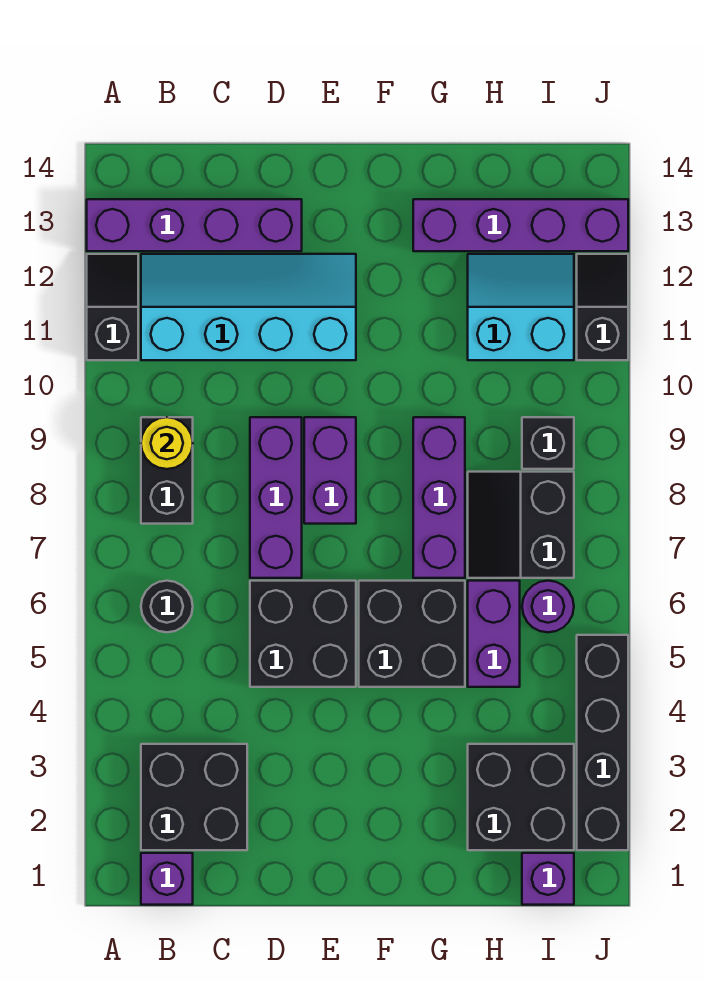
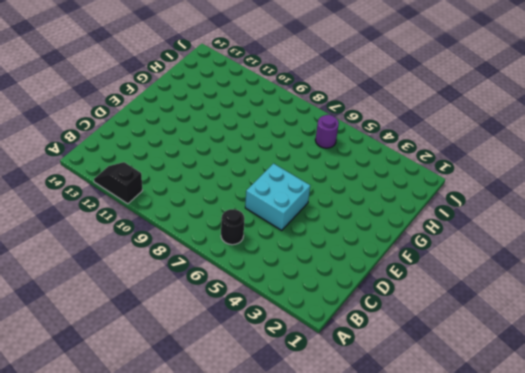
cyan 2x2 brick [245,164,310,230] -> black 2x2 brick [250,581,356,687]
none -> purple 1x4 brick [87,199,302,251]
none -> purple 1x1 brick [141,853,193,905]
none -> black 2x2 brick [141,744,247,850]

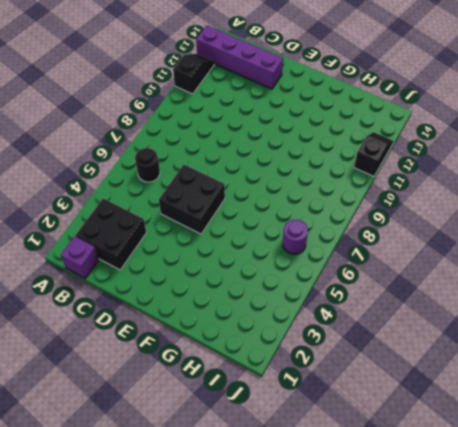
none -> black 1x2 brick [141,417,193,524]
none -> cyan 2x4 slope [141,254,356,360]
none -> purple 1x3 brick [250,417,302,578]

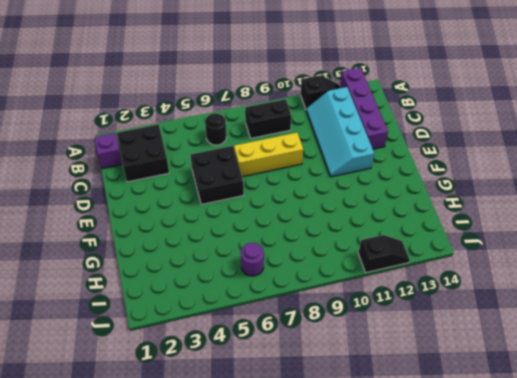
cyan 2x4 slope [306,87,374,177] -> cyan 2x4 slope turned to [141,254,356,360]
yellow 1x3 brick [234,133,303,177] -> purple 1x3 brick [250,417,302,578]
none -> purple 1x2 brick [304,417,356,524]
none -> black 2x2 brick [359,581,465,687]
none -> purple 1x3 brick [413,417,465,578]

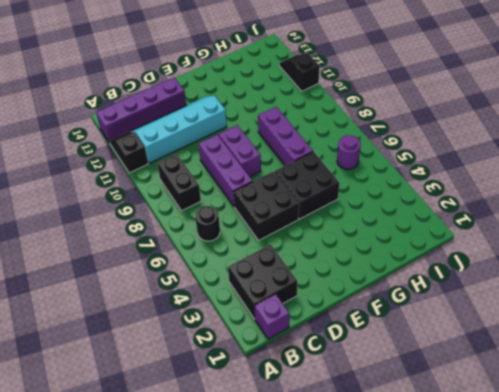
none -> purple 1x4 brick [413,199,628,251]
none -> black 2x2 brick [468,744,574,850]
none -> purple 1x2 brick [468,581,520,687]

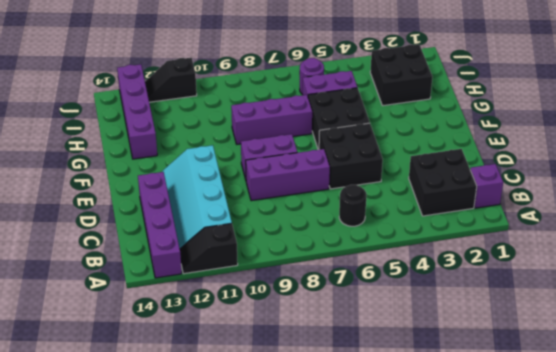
none -> black 1x2 brick [141,417,193,524]
none -> black 2x2 slope [468,472,574,578]
none -> cyan 2x2 slope [468,254,574,360]

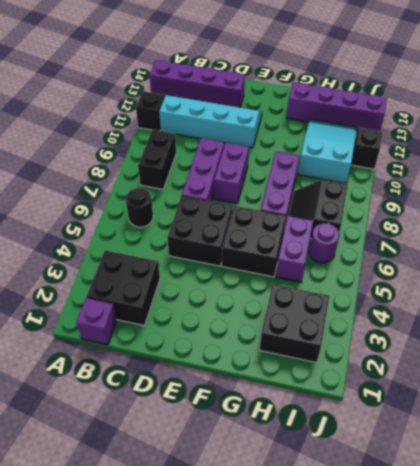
cyan 2x3 slope [298,119,356,183] -> cyan 2x2 slope [468,254,574,360]
none -> purple 1x1 brick [522,853,574,905]
none -> black 1x1 brick [522,417,574,469]
none -> black 1x4 brick [577,635,628,850]

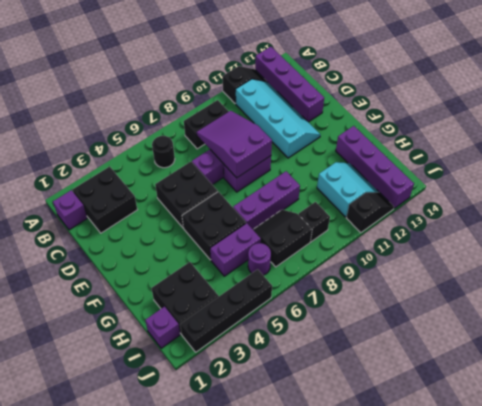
purple 2x3 slope [197,111,272,178] -> none
none -> yellow 1x1 round brick [141,417,193,469]

